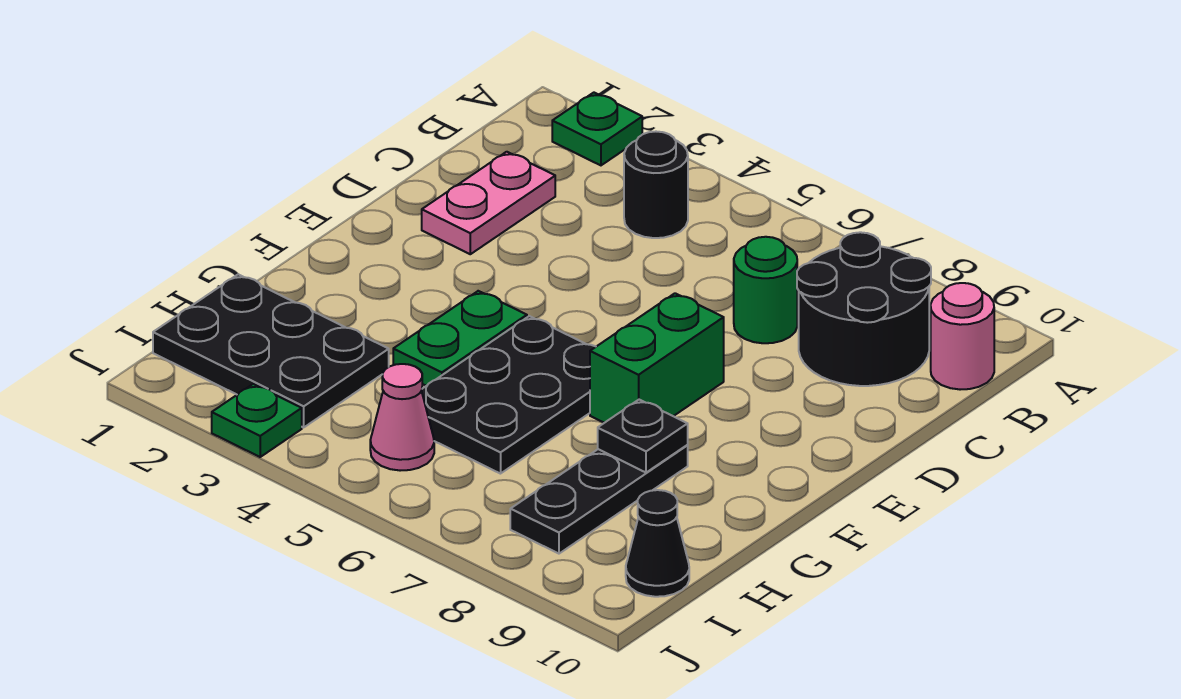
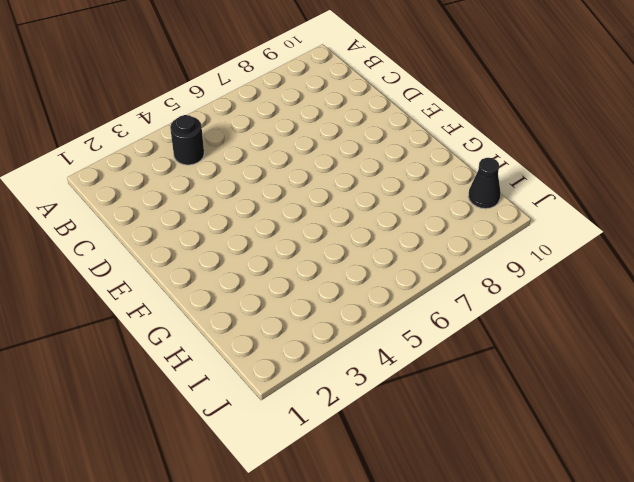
none -> green 1x1 plate [552,93,642,165]
none -> black 2x2 round brick [797,232,931,386]
none -> pink 1x1 round brick [931,283,994,390]

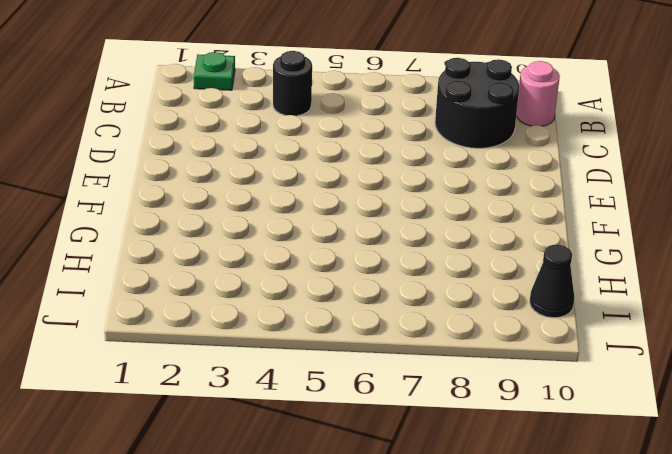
none -> pink 1x2 plate [422,152,555,254]
none -> green 1x1 round brick [734,237,797,343]
none -> green 1x2 brick [590,293,724,423]

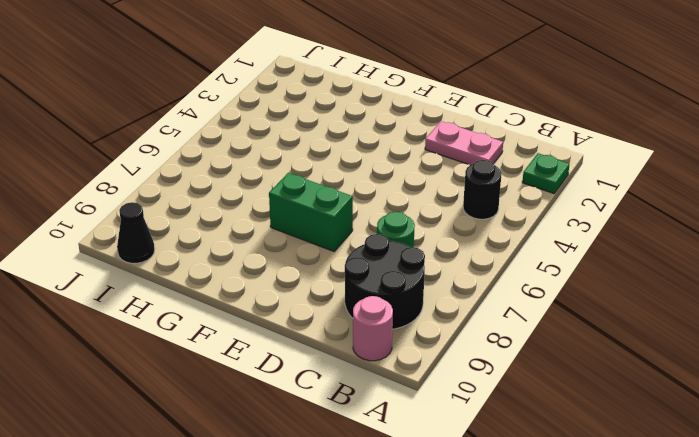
none -> green 1x2 plate [393,291,527,386]
none -> black 2x3 plate [422,316,596,474]
none -> black 1x3 plate [510,445,688,554]

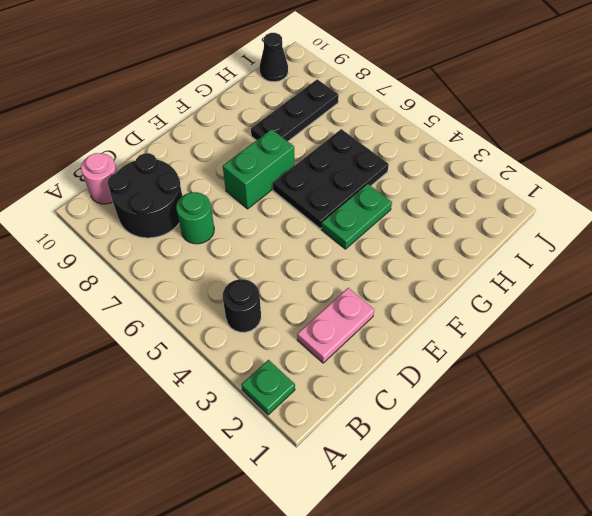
none -> black 2x3 plate [153,274,389,427]
none -> pink 1x1 cone [370,364,434,471]
none -> green 1x1 plate [212,384,302,457]

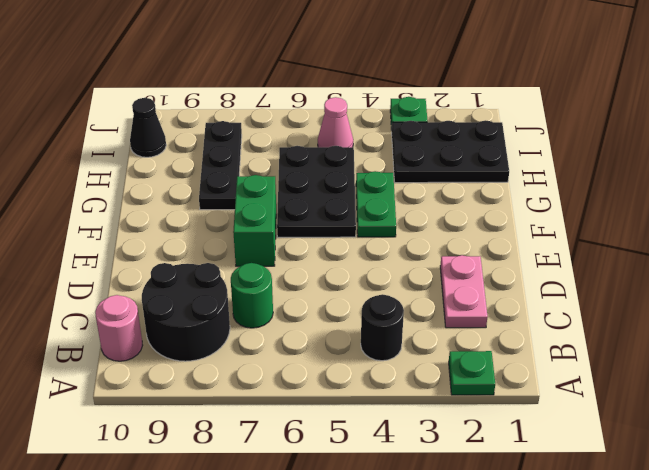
none -> black 1x1 plate [598,400,688,473]

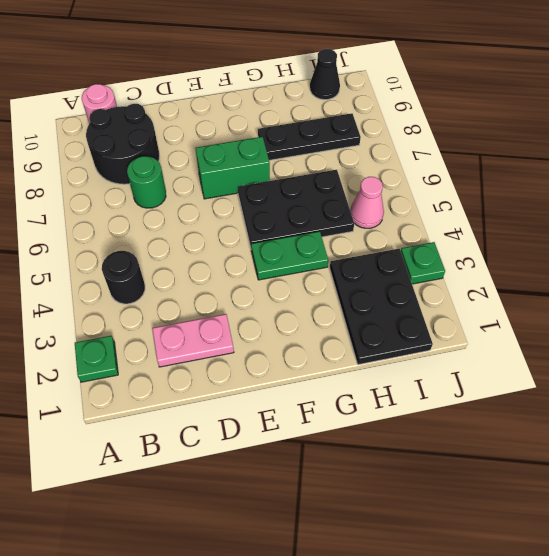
none -> black 1x1 plate [598,400,688,473]

